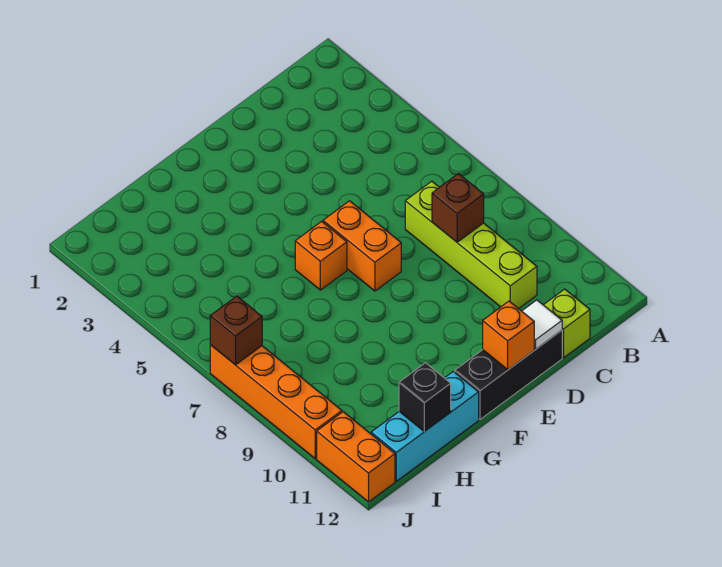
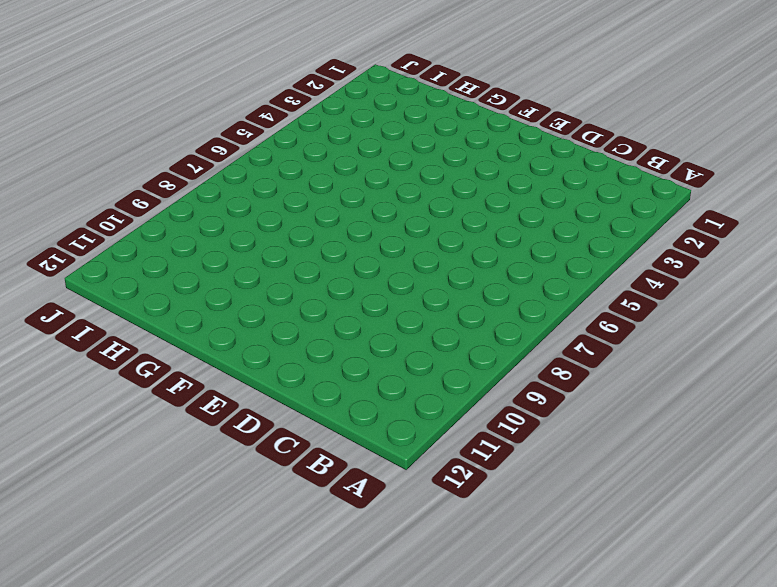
none -> lime 1x4 brick [405,181,537,309]
none -> lime 1x1 brick [544,289,590,358]
none -> black 1x3 brick [455,330,562,419]

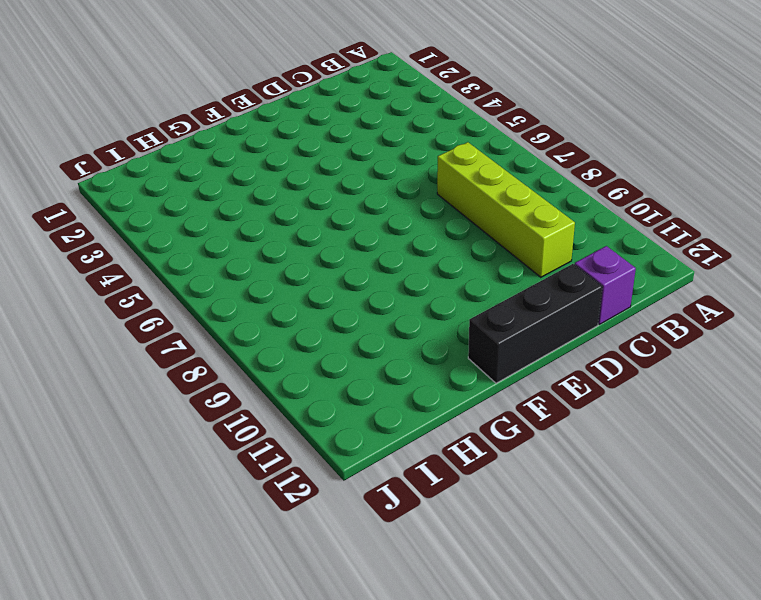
purple 1x1 brick [575,246,636,324] -> lime 1x1 brick [544,289,590,358]
none -> orange 1x2 brick [323,201,401,291]
none -> orange 1x1 brick [295,221,347,290]
none -> cyan 1x3 brick [371,371,479,481]

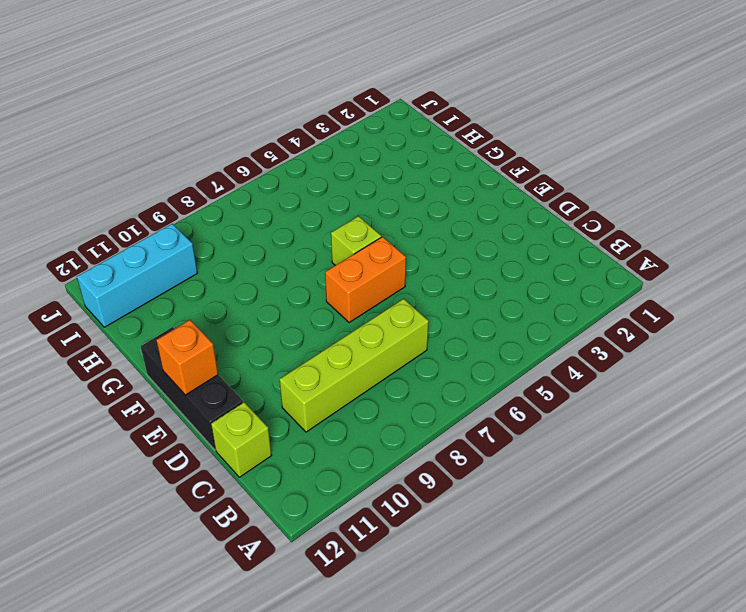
lime 1x1 brick [331,216,381,265] -> orange 1x1 brick [295,221,347,290]
cyan 1x3 brick [77,224,197,327] -> cyan 1x3 brick turned to [371,371,479,481]
none -> orange 1x4 brick [210,345,342,459]
none -> orange 1x2 brick [317,412,395,502]
none -> brown 1x1 brick [432,174,484,242]

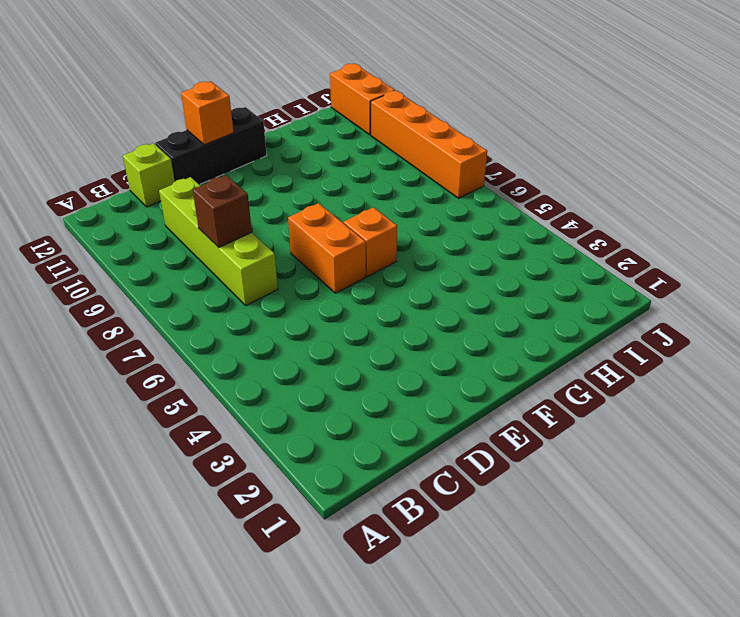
none -> cyan 1x3 brick [371,371,479,481]
none -> white 1x1 tile [522,300,562,349]
none -> black 1x1 brick [399,363,451,432]

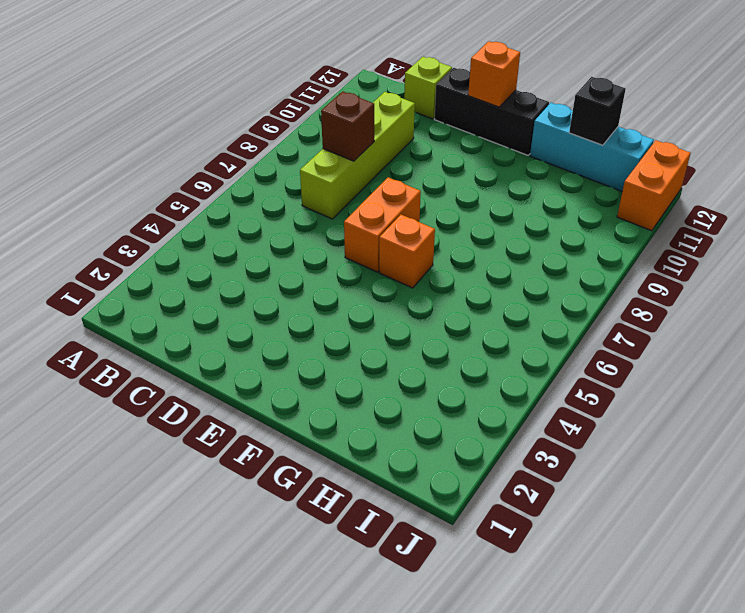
none -> orange 1x4 brick [210,345,342,459]
none -> white 1x1 tile [522,300,562,349]
none -> brown 1x1 brick [210,296,262,365]

